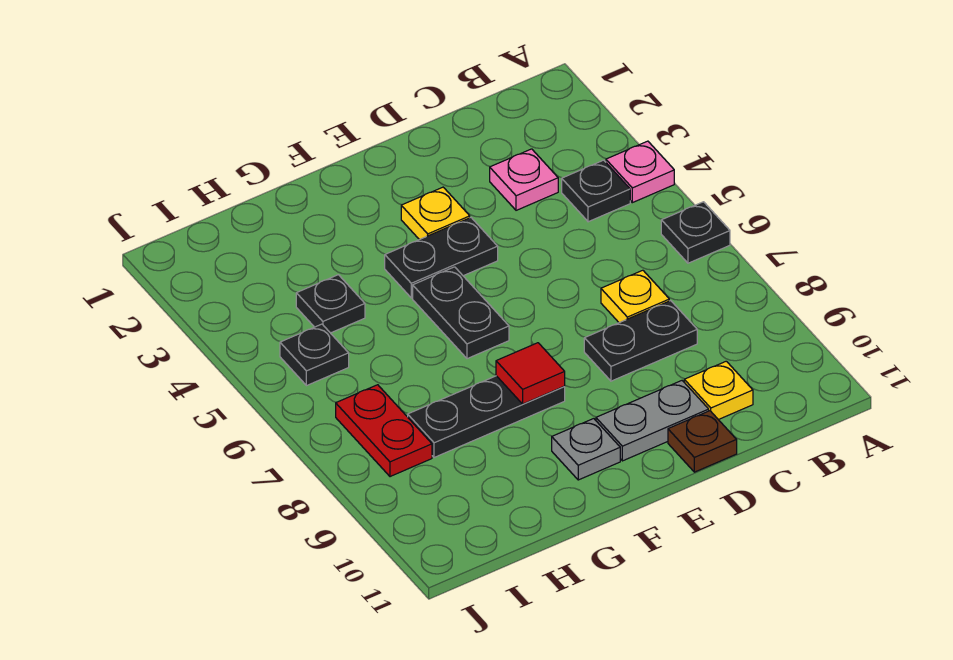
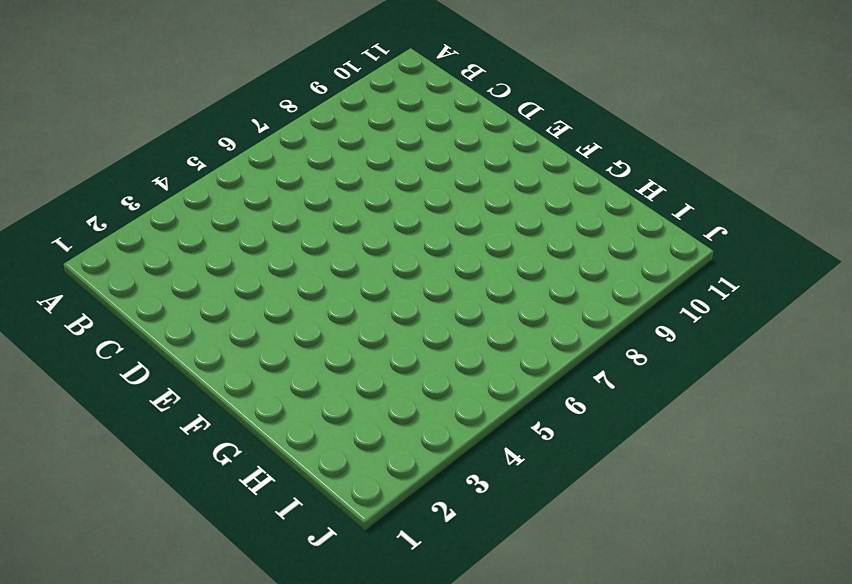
none -> pink 1x1 plate [606,141,674,203]
none -> black 1x1 plate [661,202,730,263]
none -> black 1x1 plate [562,160,630,222]

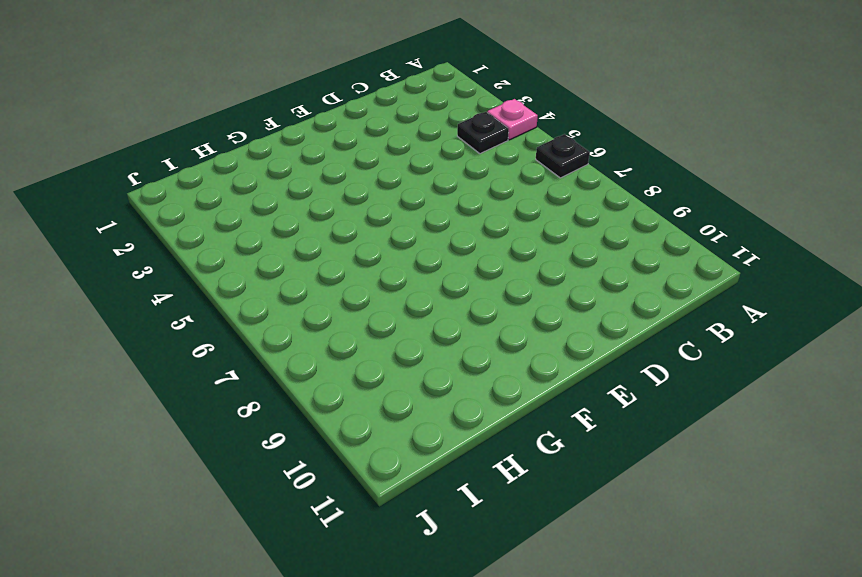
none -> pink 1x1 plate [490,149,558,210]
none -> yellow 1x1 plate [601,270,669,323]
none -> black 1x2 plate [584,301,697,381]

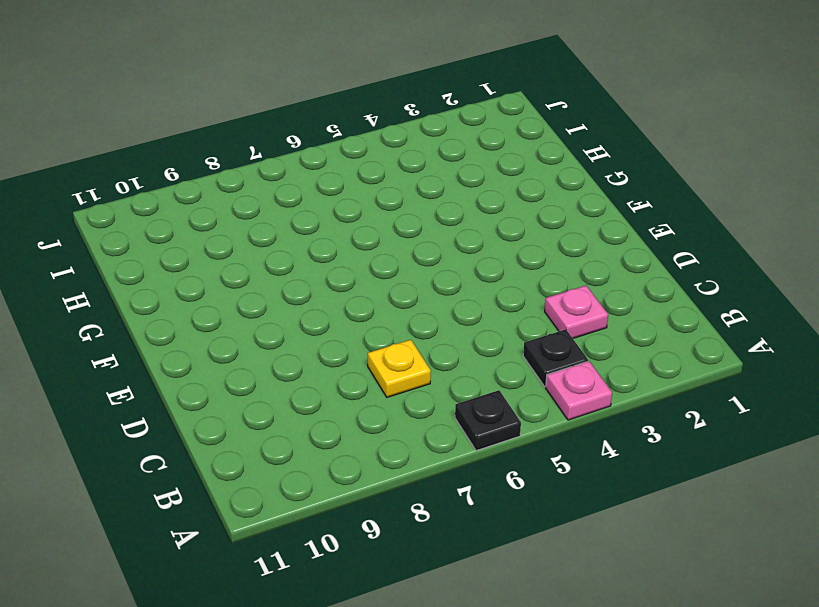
none -> black 1x2 plate [584,301,697,381]
none -> yellow 1x1 plate [684,361,753,420]
none -> grey 1x2 plate [596,381,709,461]

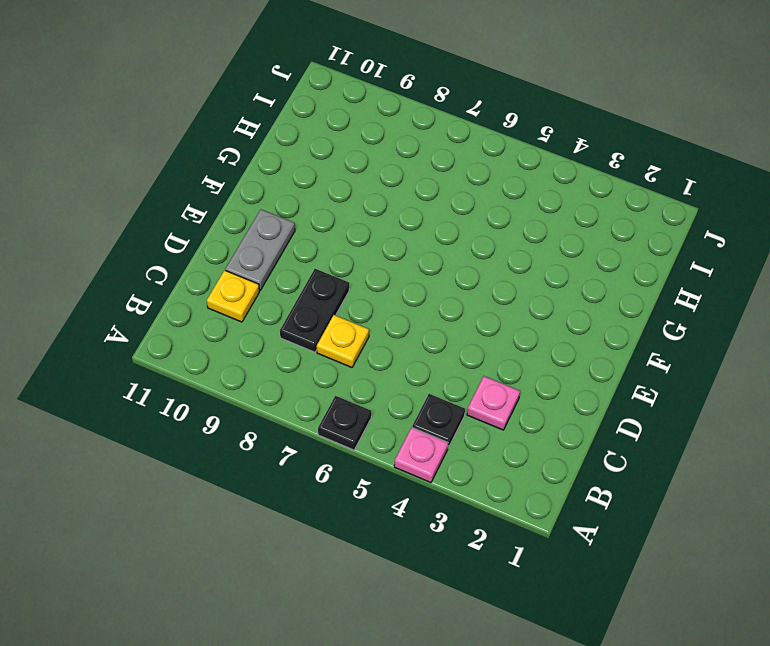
none -> brown 1x1 plate [668,411,737,472]
none -> yellow 1x1 plate [401,187,470,240]
none -> black 1x2 plate [385,218,498,298]

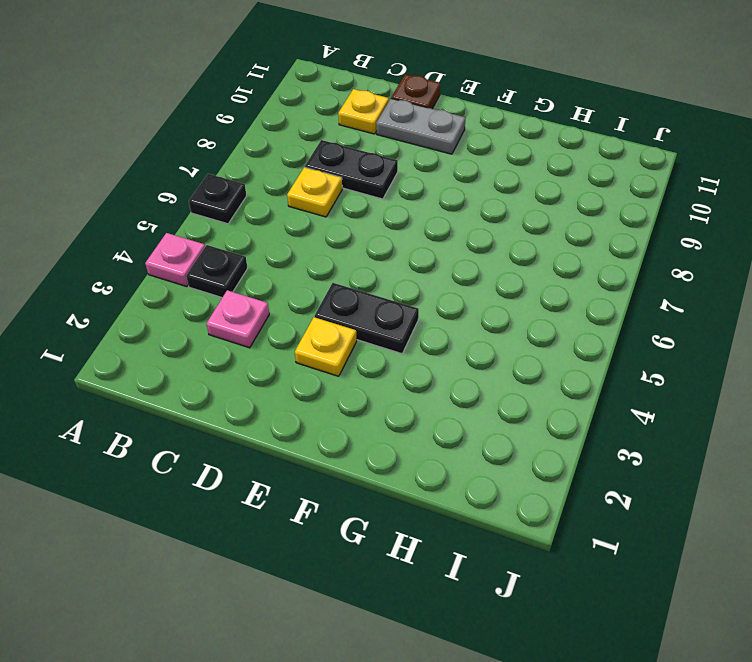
none -> black 1x2 plate [413,267,509,359]
none -> black 1x3 plate [408,376,565,458]
none -> grey 1x1 plate [552,419,620,480]

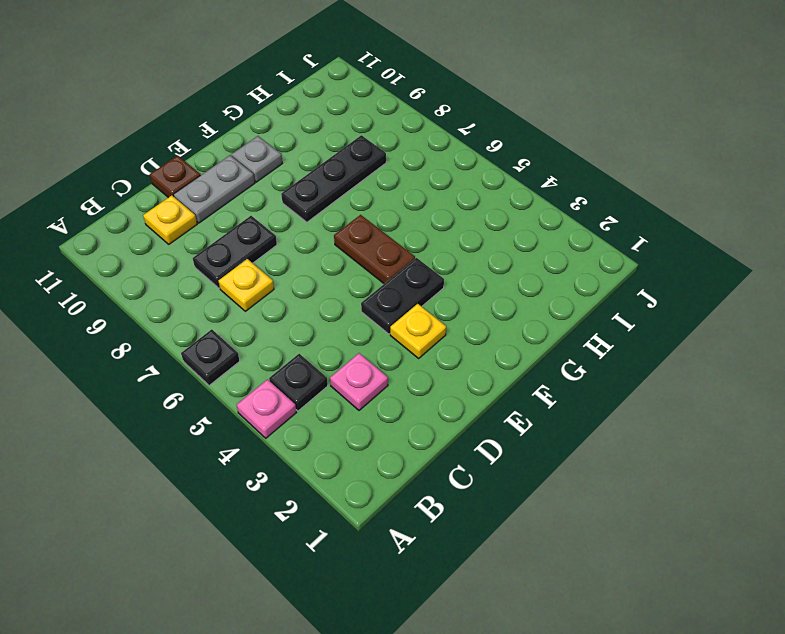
brown 1x2 plate [334,215,415,284] -> black 1x2 plate [413,267,509,359]
none -> black 1x1 plate [296,275,365,333]
none -> black 1x1 plate [280,324,349,386]
none -> red 1x2 plate [336,385,432,477]

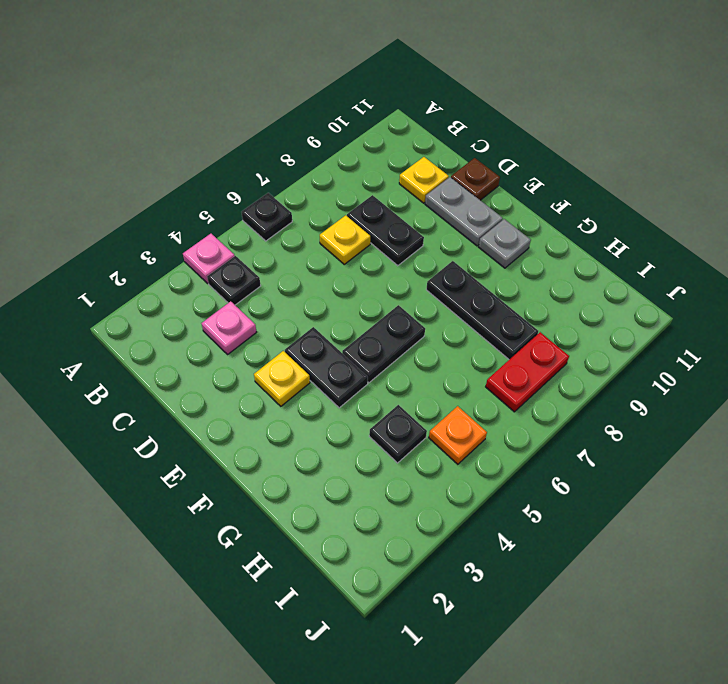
orange 1x1 plate [429,406,487,464] -> black 1x1 plate [280,324,349,386]
none -> red 1x1 tile [496,343,565,404]

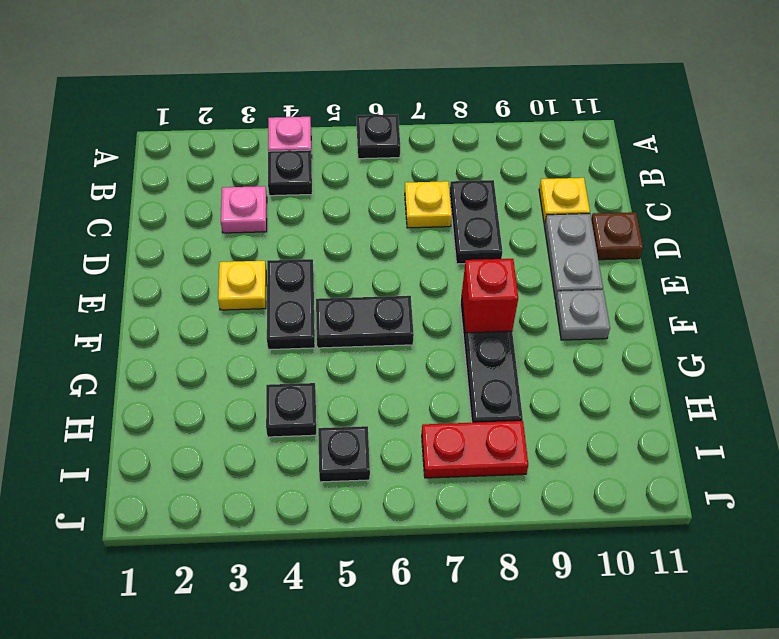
red 1x1 brick [462,259,518,333] -> red 1x1 tile [496,343,565,404]

